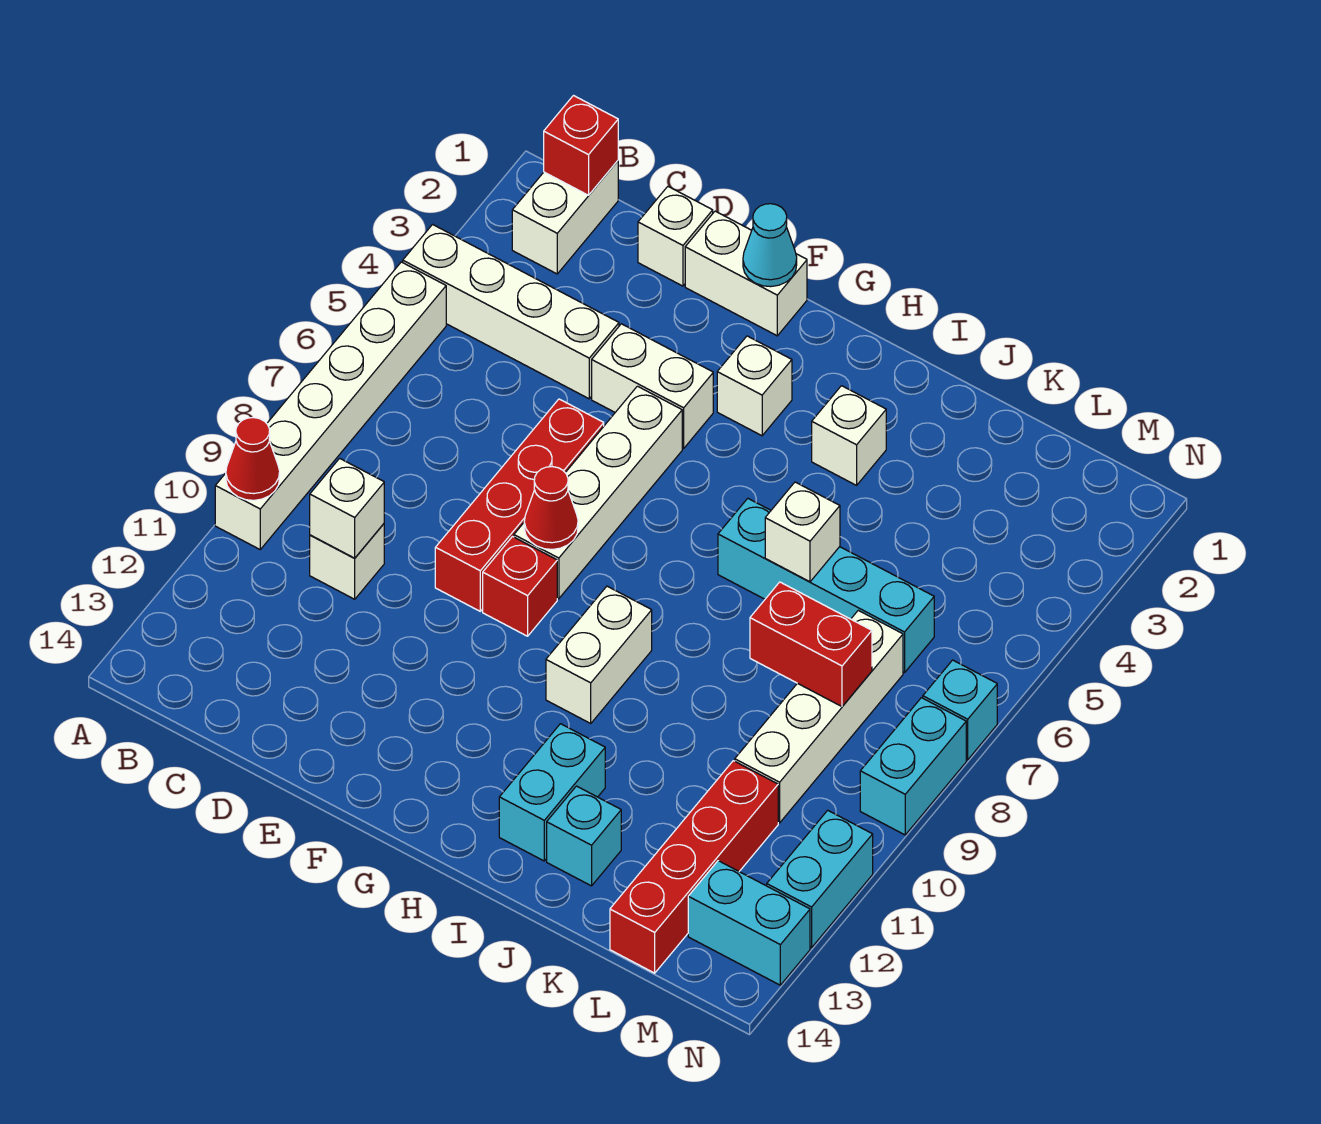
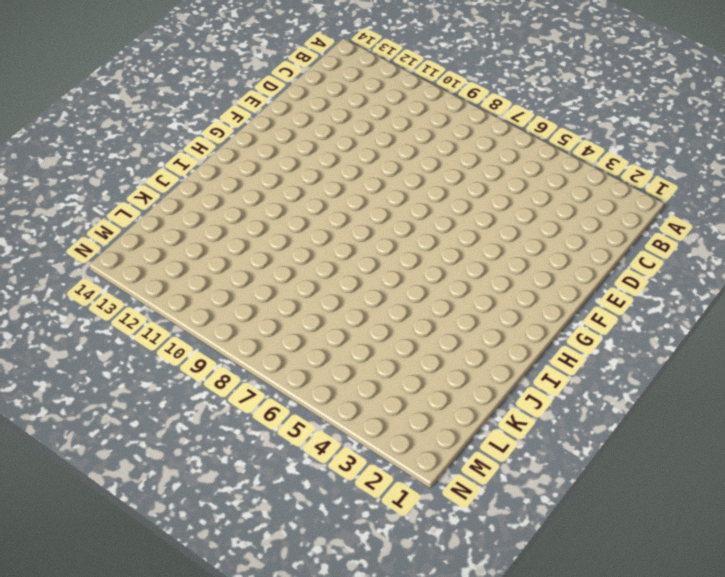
none -> white 1x4 brick [403,225,619,399]
none -> white 1x6 brick [215,262,446,549]
none -> white 1x2 brick [512,161,618,274]

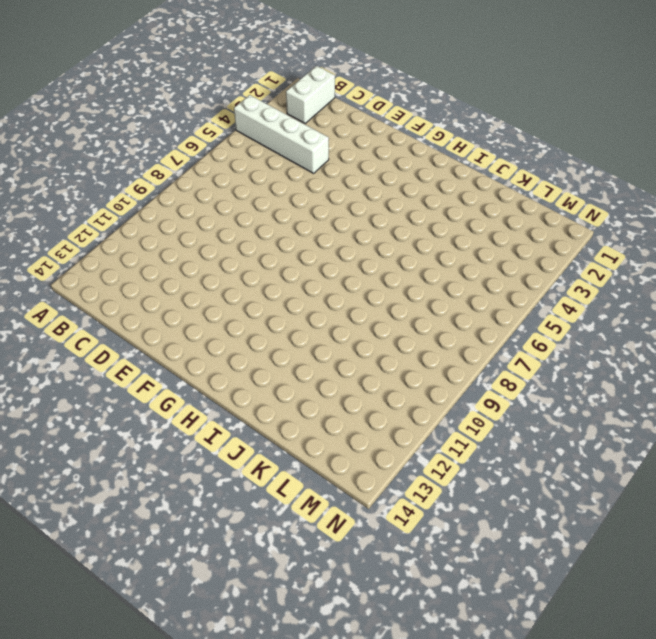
none -> white 1x6 brick [215,262,446,549]
none -> white 1x1 brick [310,524,384,599]
none -> white 1x1 brick [638,187,713,286]

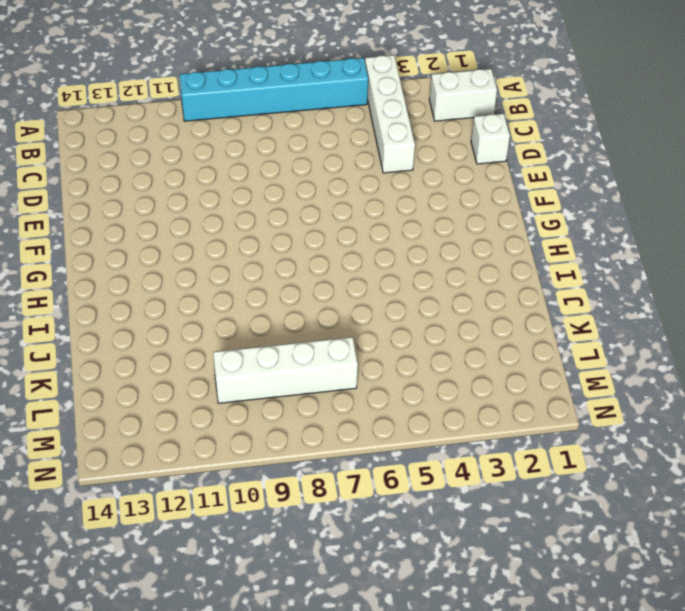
cyan 1x6 brick [180,58,368,121] -> white 1x6 brick [215,262,446,549]
none -> white 1x1 brick [310,524,384,599]
none -> white 1x2 brick [685,211,807,336]
none -> white 1x2 brick [592,324,713,448]

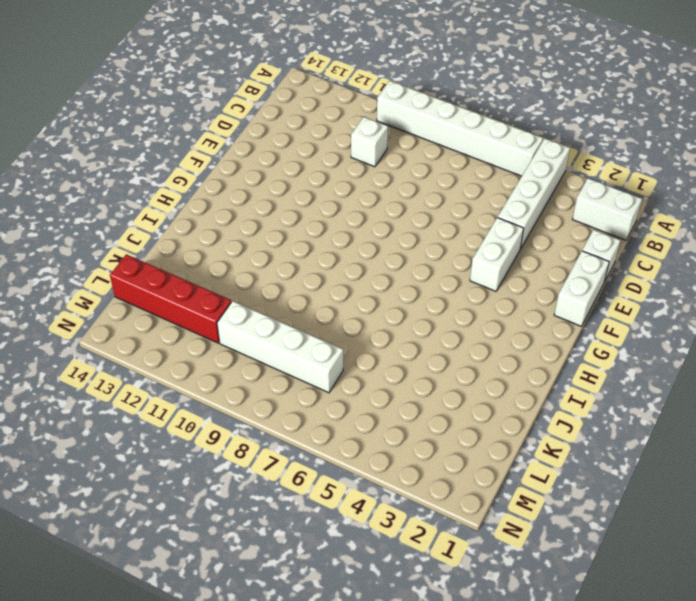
none -> red 1x4 brick [435,399,604,611]
none -> white 1x4 brick [514,386,682,599]
none -> red 1x1 brick [483,537,557,636]

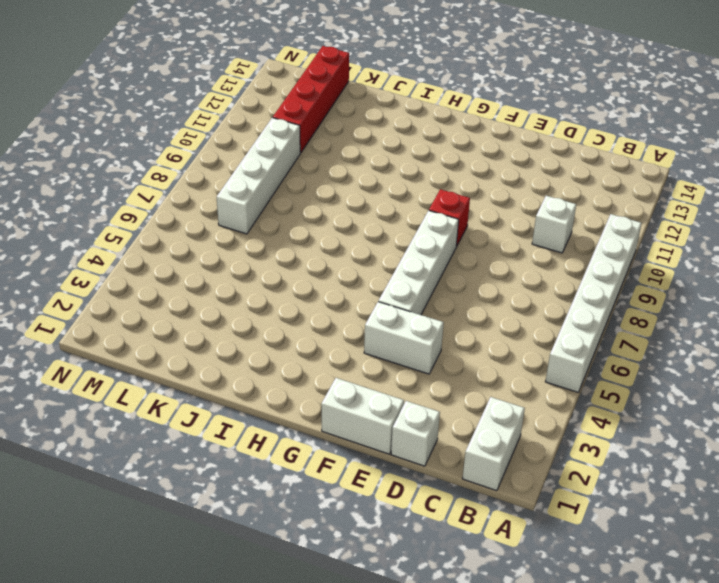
none -> white 1x4 brick [403,225,619,399]
none -> red 1x4 brick [435,399,604,611]
none -> white 1x1 brick [717,336,792,436]

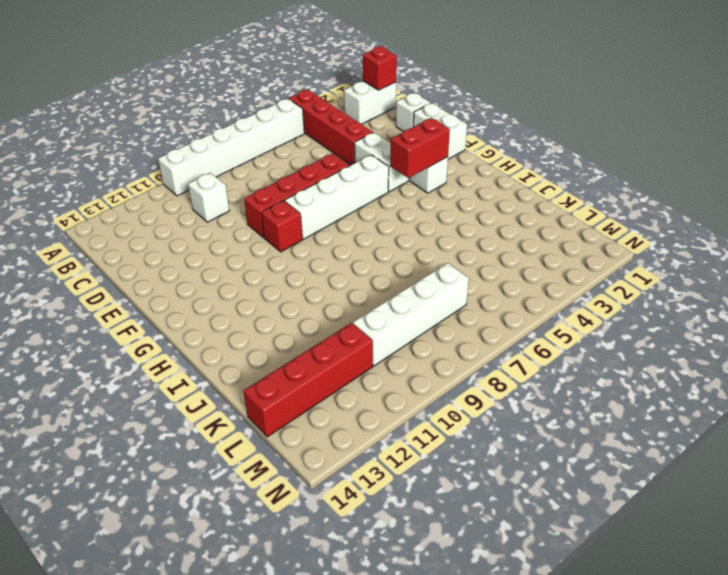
red 1x4 brick [289,89,373,165] -> white 1x4 brick [403,225,619,399]
red 1x2 brick [390,118,450,178] -> red 1x2 brick turned to [750,582,872,707]
none -> white 1x2 brick [546,586,652,723]
none -> white 1x1 brick [812,386,886,485]
none -> cyan 1x4 brick [718,499,934,673]

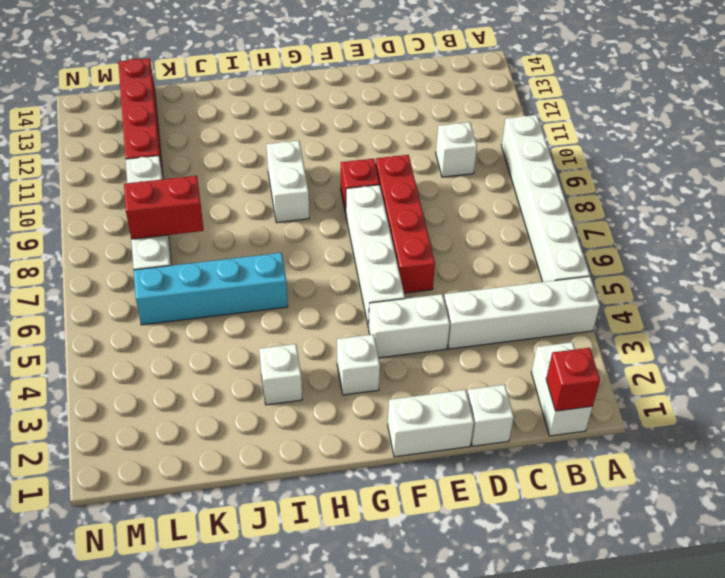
none -> cyan 1x2 brick [499,724,605,861]
none -> cyan 1x1 brick [547,786,621,886]
none -> cyan 1x2 brick [688,861,810,985]

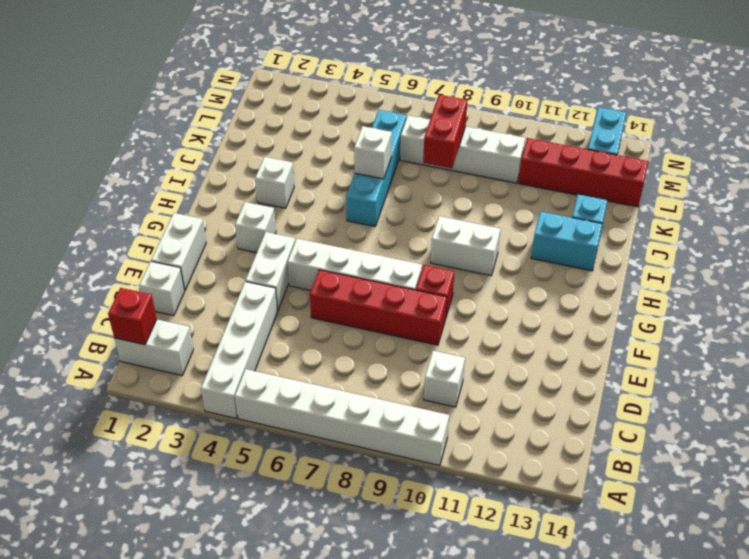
none -> cyan 1x1 brick [923,660,997,760]
none -> cyan 1x2 brick [860,698,966,835]
none -> cyan 1x2 brick [767,810,873,948]

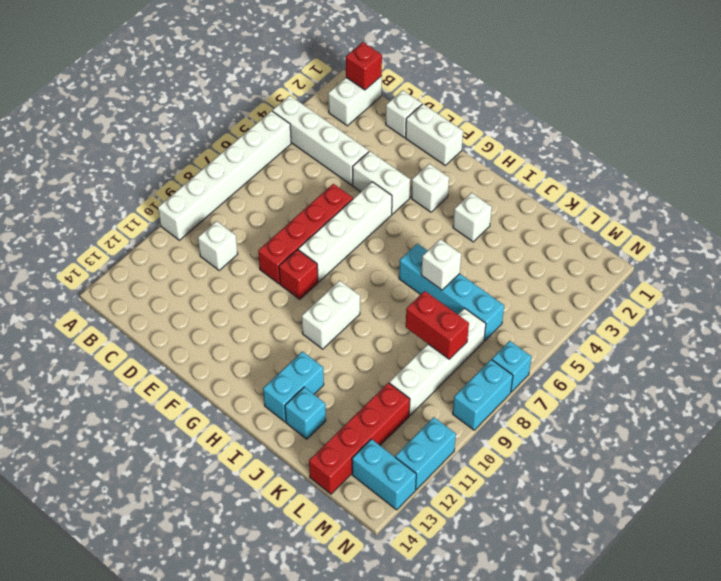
none -> red 1x1 cone [226,418,280,500]
none -> white 1x1 brick [310,458,384,558]
none -> cyan 1x1 cone [743,204,797,287]

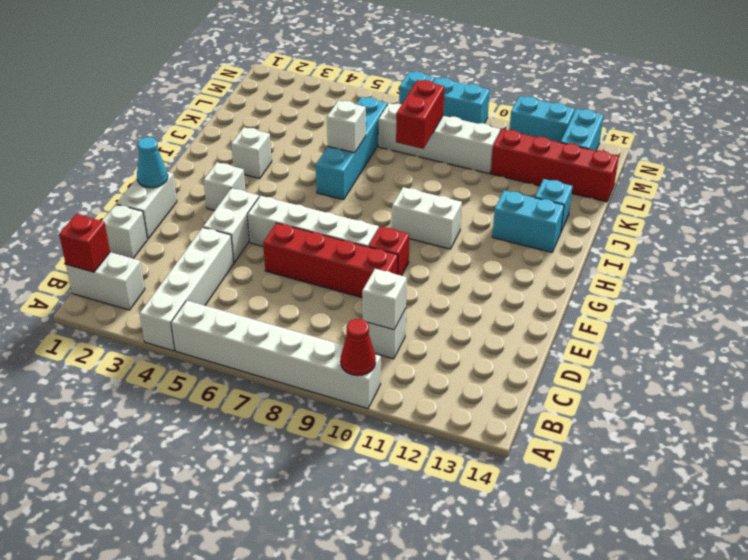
none -> red 1x1 cone [524,467,578,549]

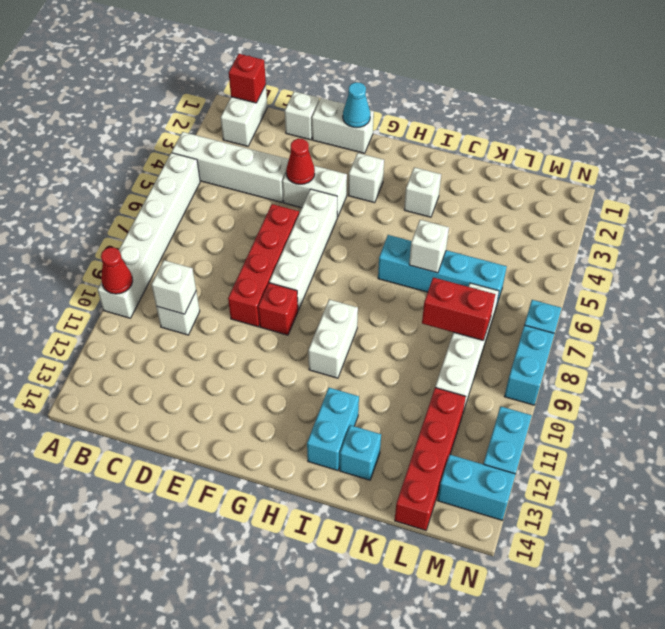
red 1x1 cone [286,139,315,184] -> red 1x1 cone moved to [524,467,578,549]

